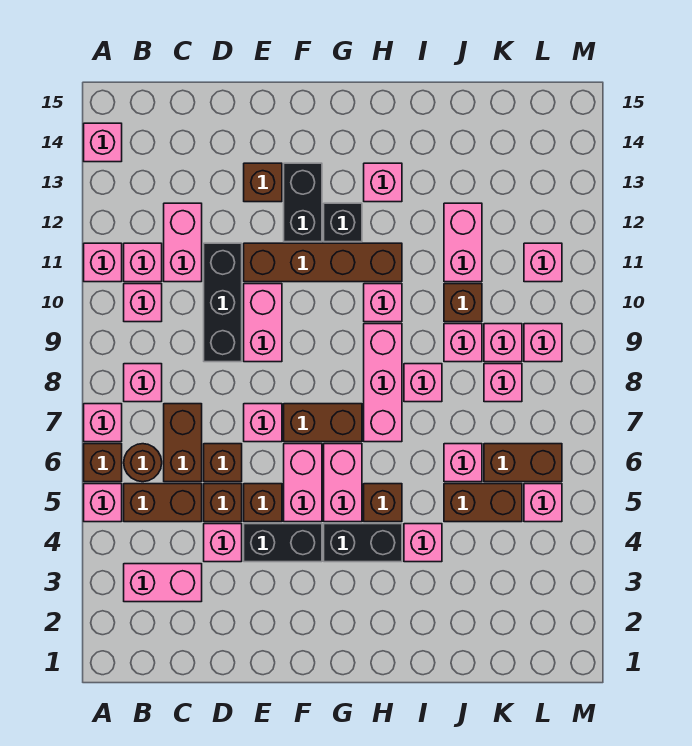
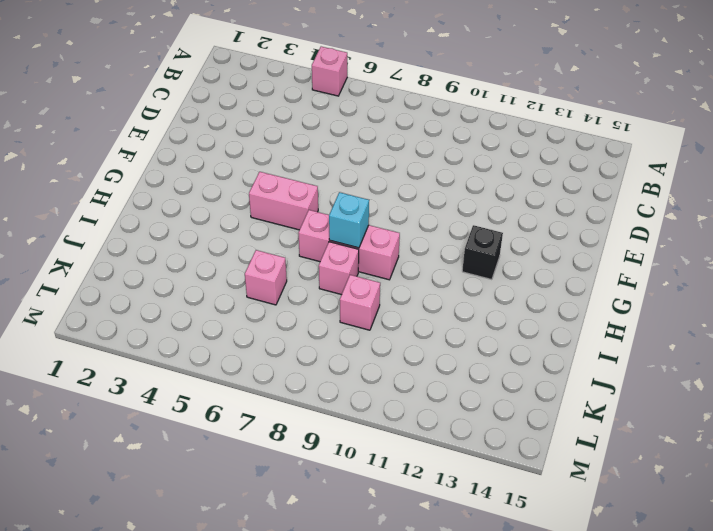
cyan 1x1 brick [329,192,369,248] -> none
none -> brown 1x1 brick [84,444,122,482]
none -> pink 1x1 brick [84,404,122,442]
none -> pink 1x1 brick [84,243,122,282]
none -> pink 1x1 brick [84,123,122,162]

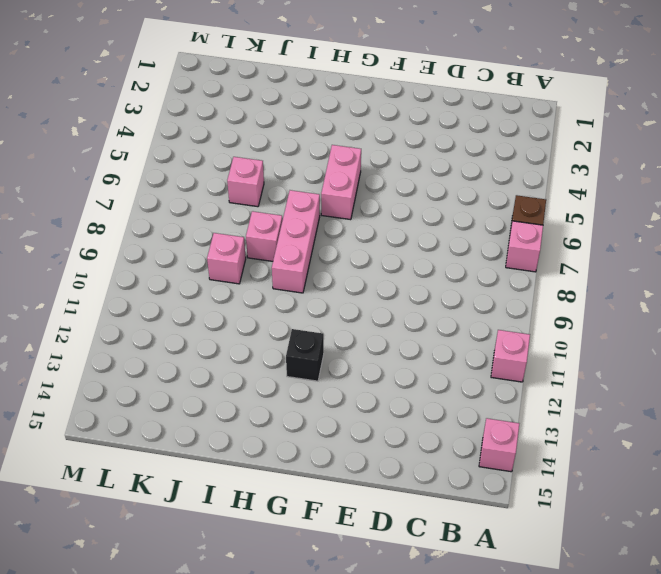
none -> pink 1x1 brick [84,484,122,522]
none -> pink 1x2 brick [124,564,202,602]
none -> brown 1x2 brick [124,484,202,522]
none -> brown 1x1 round brick [124,444,162,482]

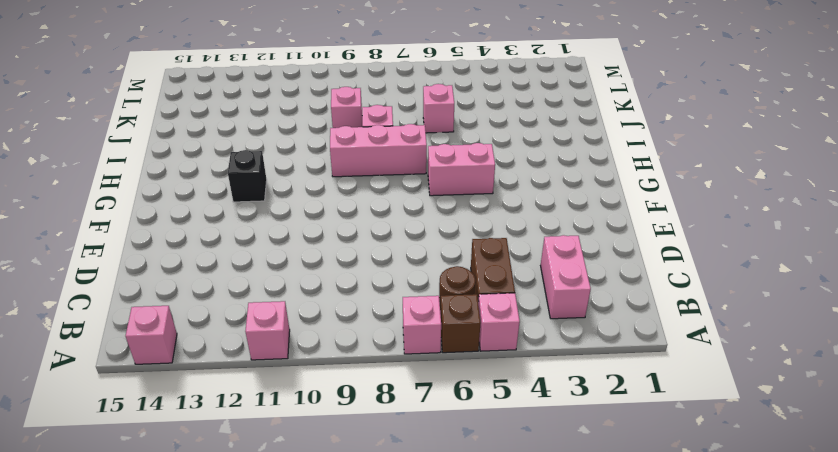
none -> pink 1x1 brick [124,364,162,402]
none -> pink 1x1 brick [124,284,162,322]
none -> pink 1x1 brick [124,243,162,282]
none -> brown 1x2 brick [164,404,202,482]

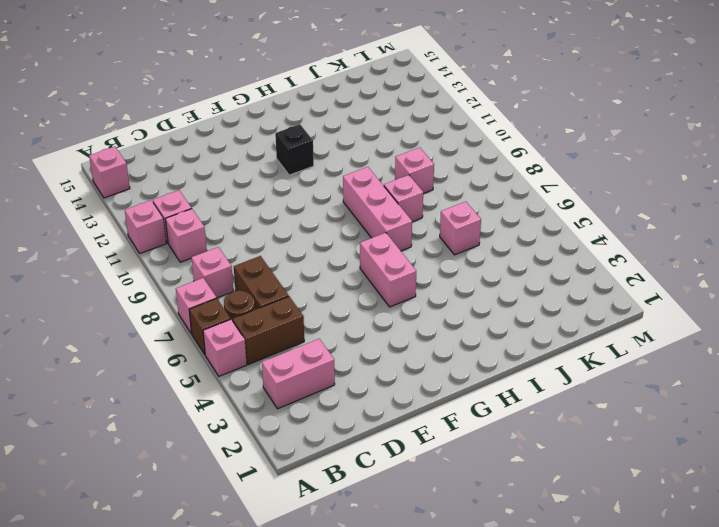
none -> pink 1x2 brick [164,203,202,282]
none -> pink 1x1 brick [204,524,242,562]
none -> brown 1x1 brick [204,484,242,522]
none -> brown 1x1 brick [204,444,242,482]

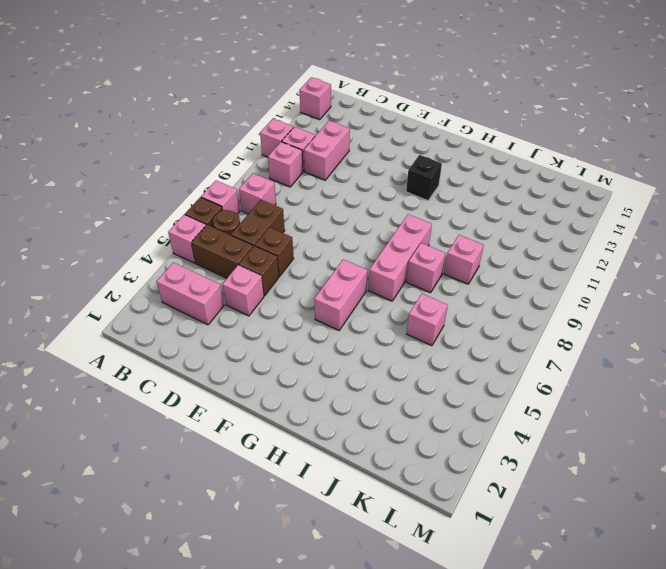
none -> black 1x3 brick [204,243,242,362]
none -> black 1x2 brick [244,524,322,562]
none -> brown 1x1 brick [244,484,282,522]
none -> pink 1x1 brick [244,404,282,442]

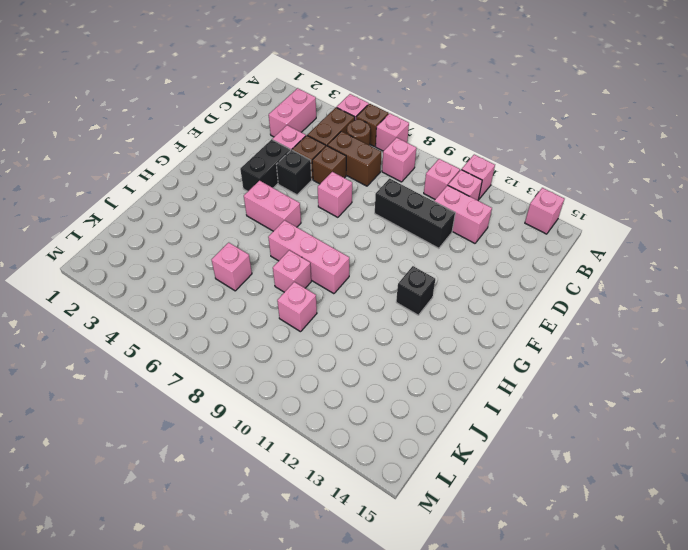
black 1x1 brick [277,150,312,195] -> brown 1x1 brick [244,484,282,522]
none -> pink 1x2 brick [244,284,282,362]
none -> brown 1x4 brick [244,243,402,282]
none -> brown 1x1 brick [244,163,282,202]
none -> pink 1x2 brick [284,444,322,522]

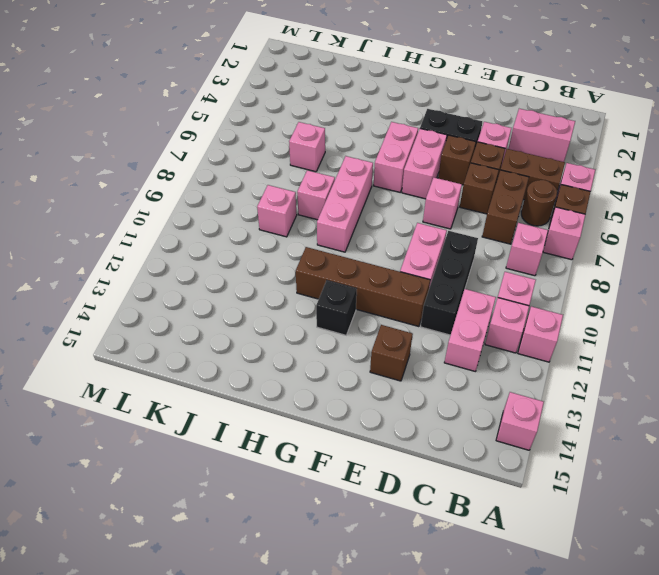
none -> brown 1x2 brick [284,404,362,442]
none -> black 1x2 brick [284,163,322,242]
none -> black 1x2 brick [324,524,402,562]
none -> brown 1x1 brick [364,484,402,522]

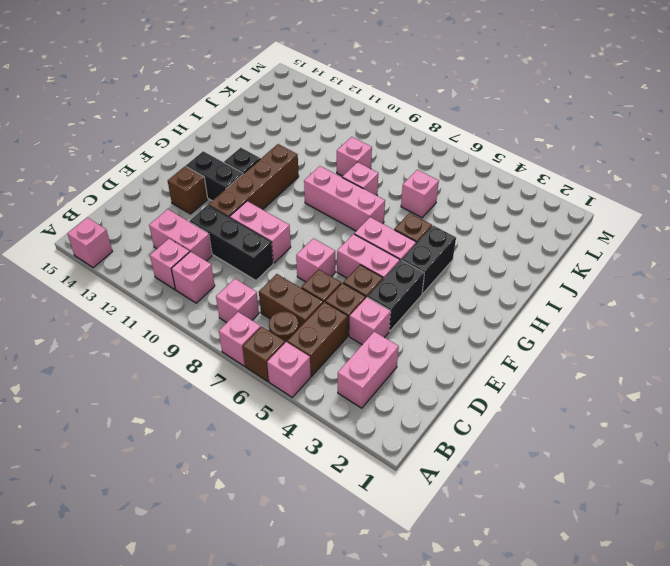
none -> pink 1x1 brick [84,243,122,282]
none -> brown 1x2 brick [284,404,362,442]
none -> pink 1x1 brick [364,284,402,322]
none -> pink 1x1 brick [364,163,402,202]

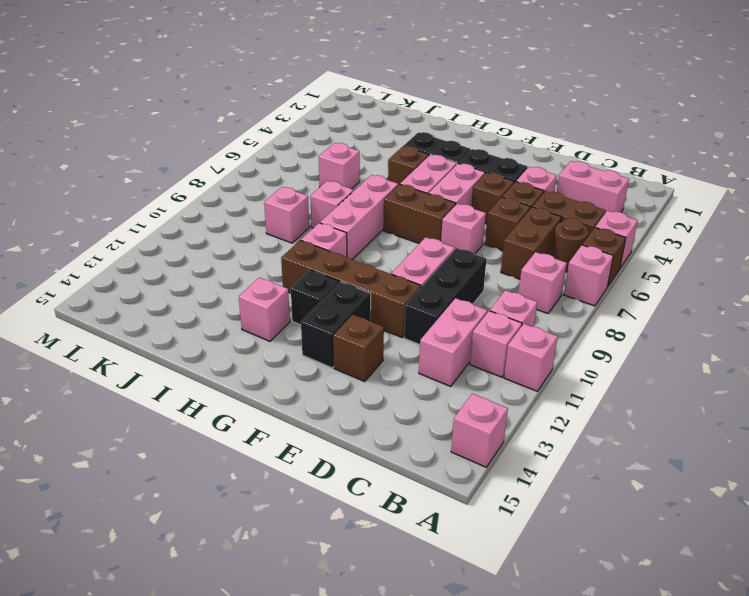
none -> pink 1x1 brick [404,524,442,562]
none -> brown 1x2 brick [444,484,522,522]
none -> brown 1x1 brick [444,284,482,322]
none -> pink 1x2 brick [444,203,482,282]

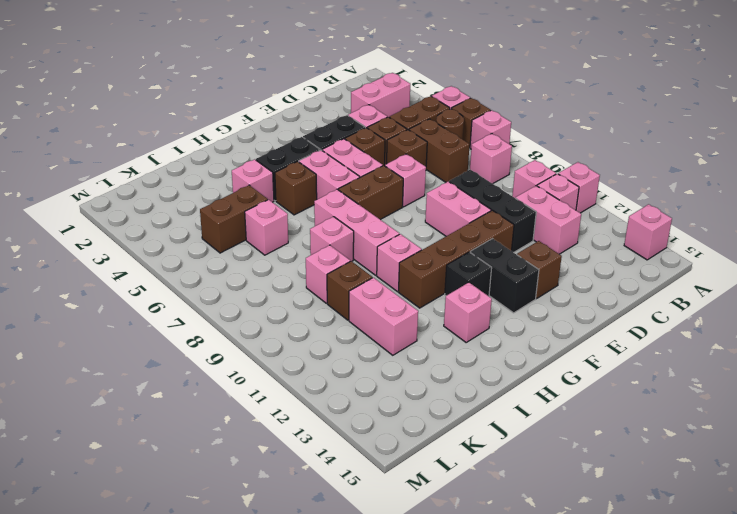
none -> brown 1x2 brick [484,444,562,482]
none -> pink 1x1 brick [484,364,522,402]
none -> pink 1x1 brick [484,324,522,362]
none -> pink 1x1 brick [524,484,562,522]

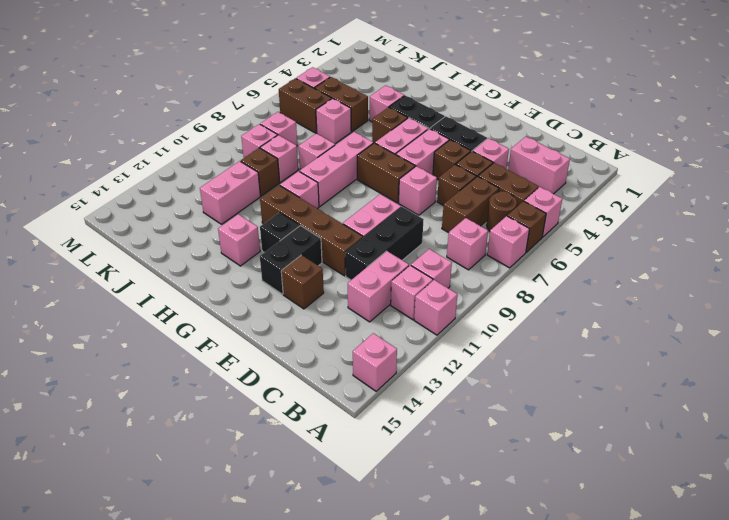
none -> pink 1x1 brick [524,324,562,362]
none -> pink 1x1 brick [524,243,562,282]

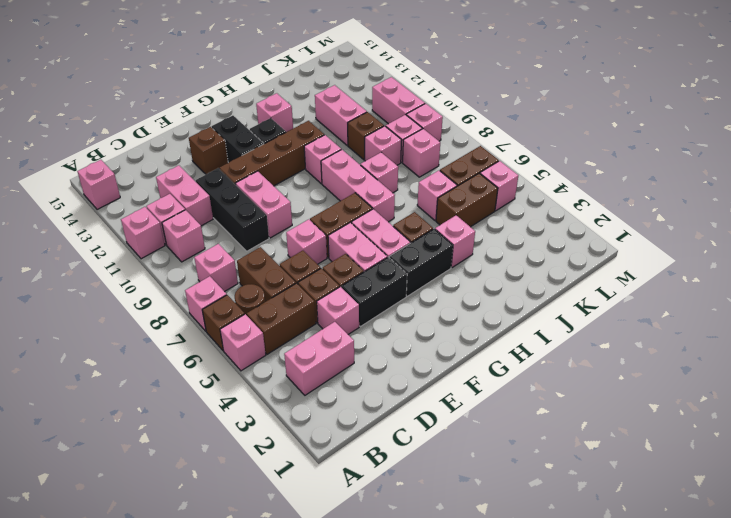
pink 1x2 brick [372,77,425,124] -> pink 1x1 brick [524,243,562,282]

